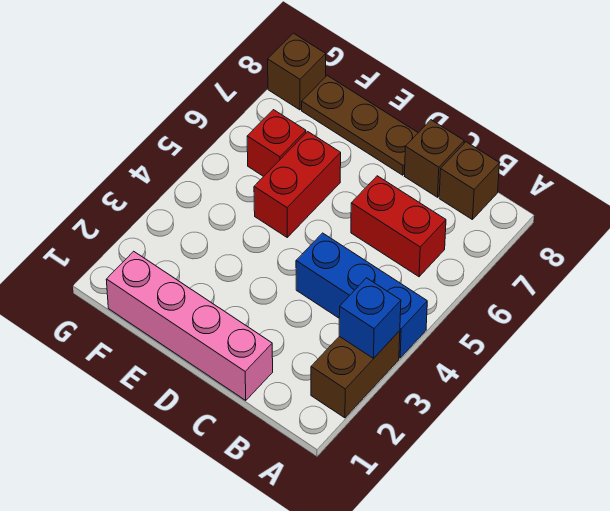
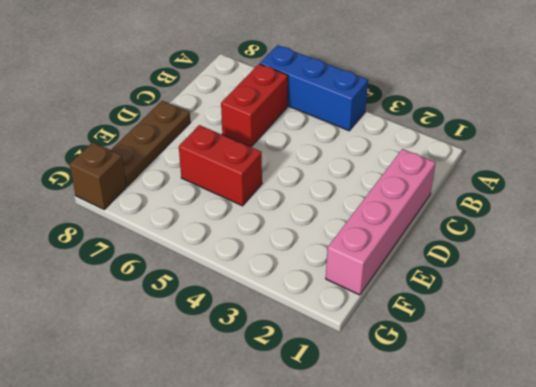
blue 1x3 brick [260,45,368,131] -> blue 1x3 brick turned to [296,233,427,358]
none -> brown 1x2 brick [311,331,400,418]
none -> brown 1x1 brick [439,142,499,220]

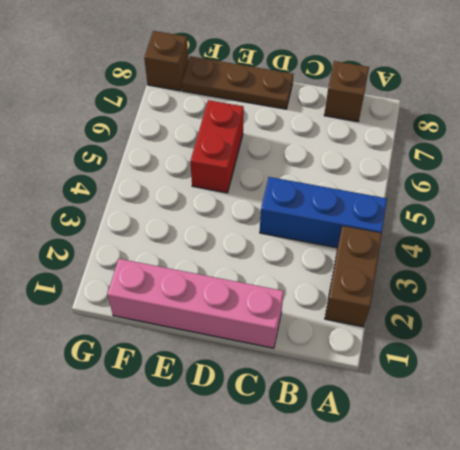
none -> red 1x2 brick [351,176,446,277]
none -> brown 1x1 brick [405,120,464,197]

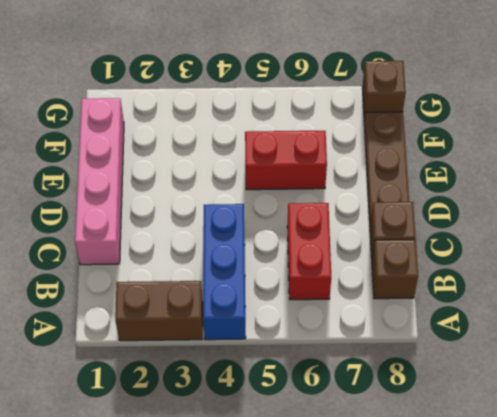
none -> red 1x1 brick [247,110,306,176]
none -> blue 1x1 brick [339,278,401,358]

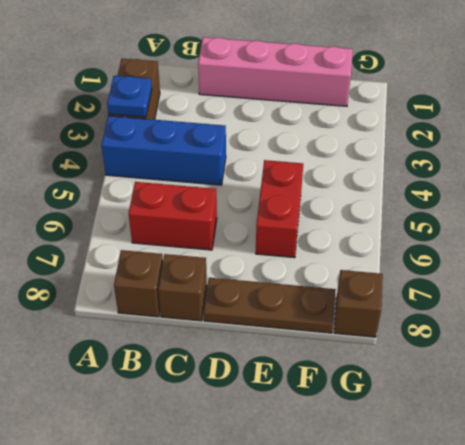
blue 1x1 plate [107,76,152,117] -> blue 1x1 brick [339,278,401,358]
none -> red 1x1 brick [247,110,306,176]

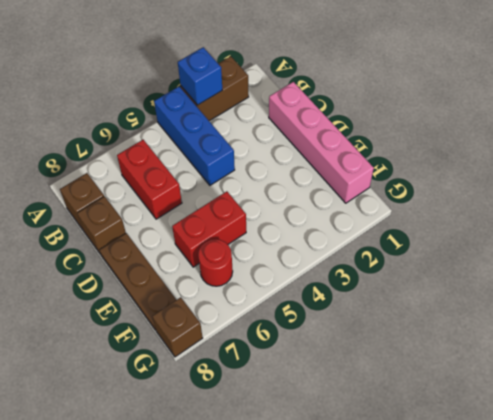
red 1x1 round brick [198,239,233,286] -> red 1x1 brick [247,110,306,176]

